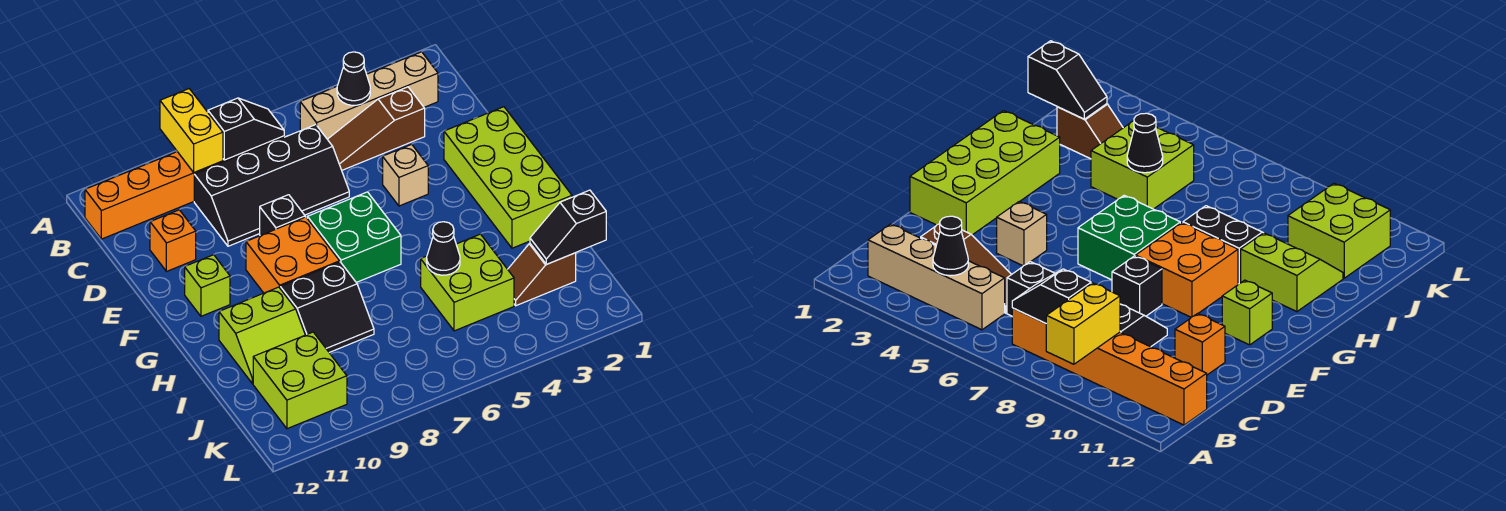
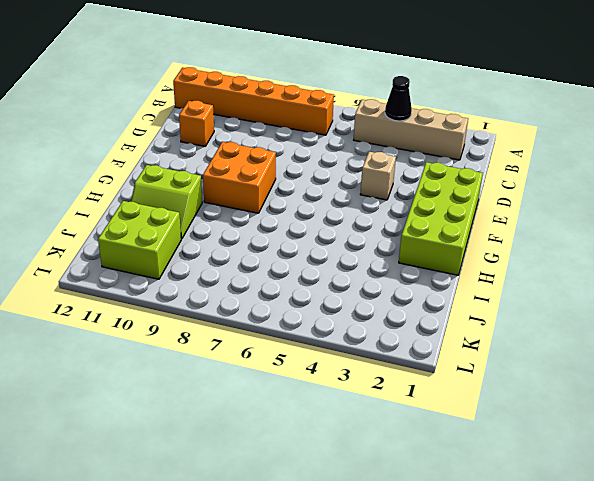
none -> brown 1x3 slope [327,87,425,170]
none -> black 2x4 slope [194,125,349,246]
none -> black 1x1 brick [260,195,305,236]

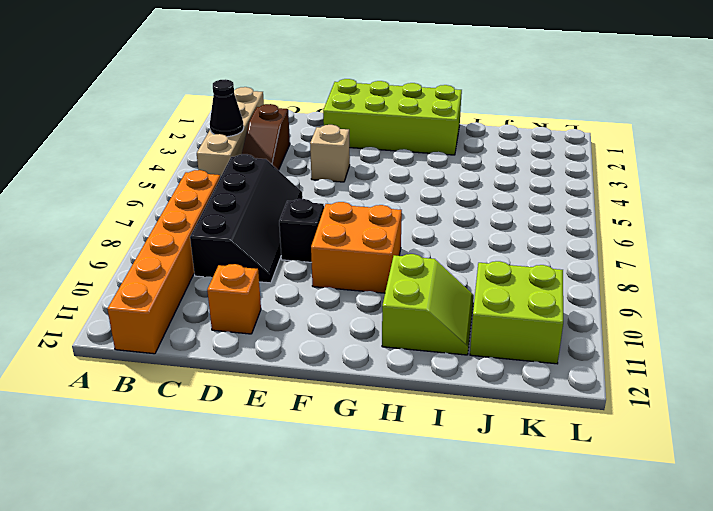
none -> green 2x2 brick [307,192,401,282]
none -> lime 1x1 brick [185,255,230,316]
none -> black 2x2 slope [280,262,374,352]

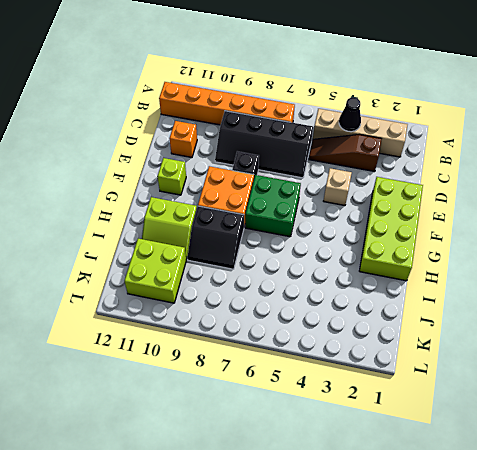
none -> lime 2x2 brick [421,234,514,331]
none -> brown 1x2 slope [508,243,576,306]
none -> yellow 1x2 brick [160,89,223,173]

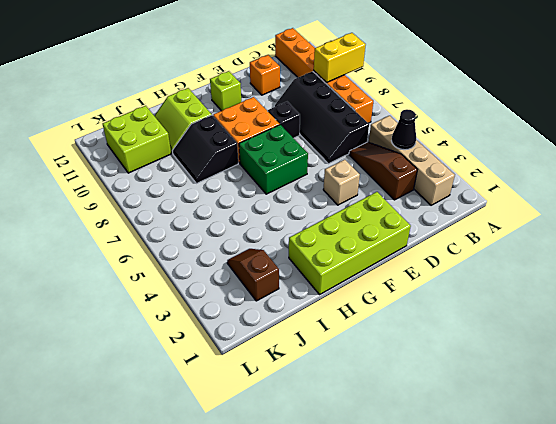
none -> lime 2x2 brick [421,234,514,331]
none -> black 1x2 slope [208,98,284,160]
none -> black 1x1 cone [427,222,460,275]

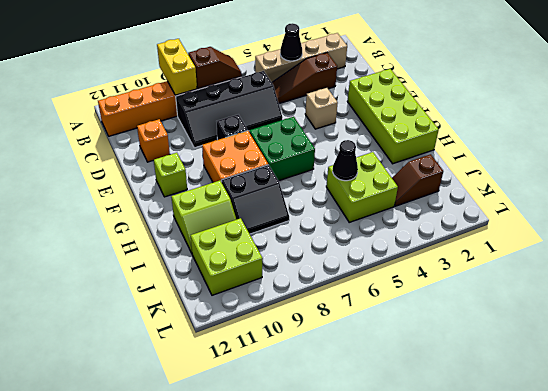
brown 1x2 slope [188,47,242,89] -> black 1x2 slope [208,98,284,160]
none -> black 1x2 slope [530,190,606,264]

